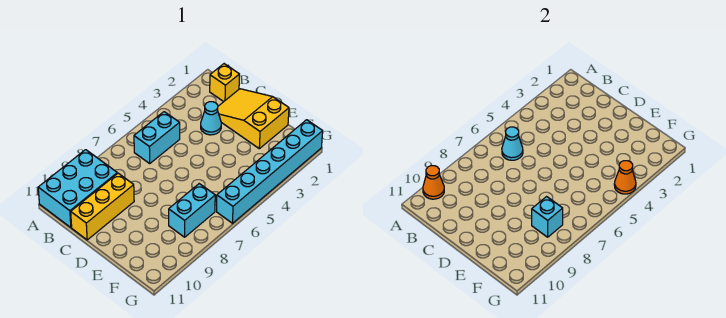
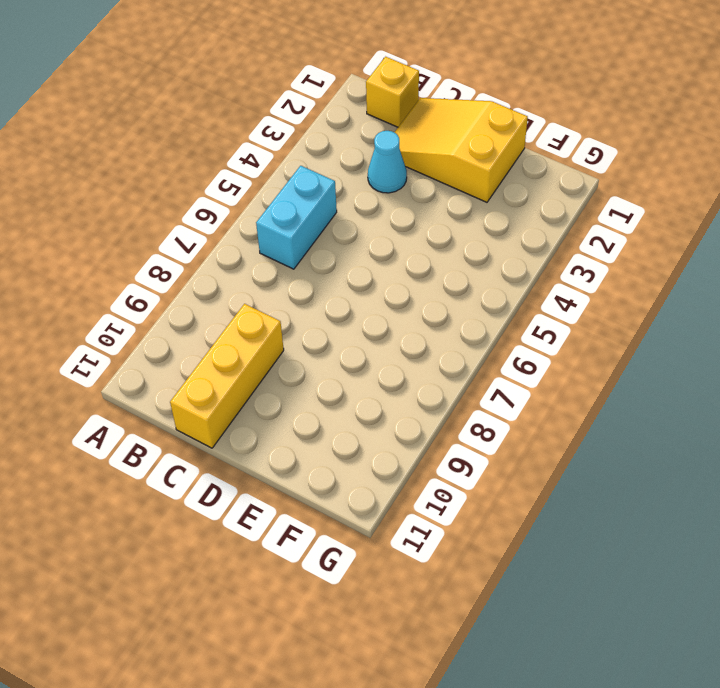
none -> cyan 2x3 brick [38,150,117,228]
none -> cyan 1x2 brick [169,184,215,237]
none -> cyan 1x6 brick [217,120,323,223]

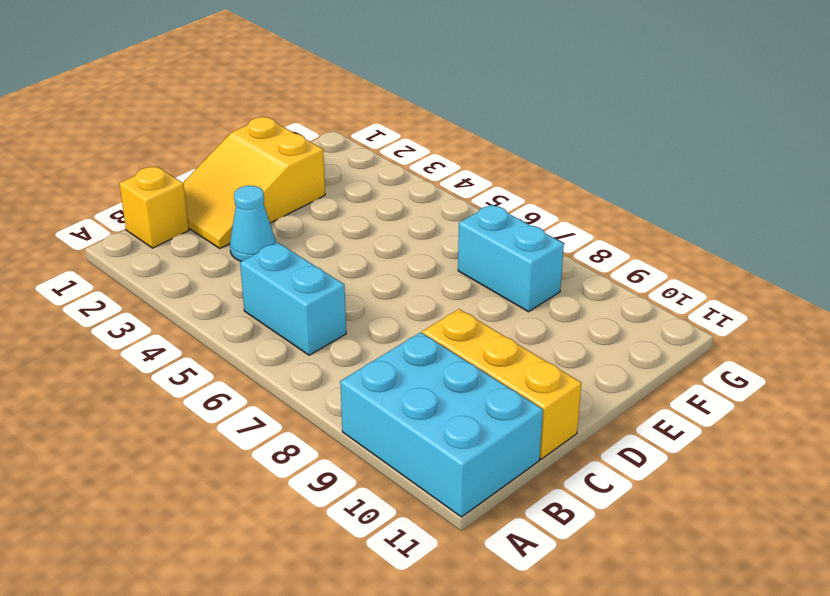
none -> cyan 1x6 brick [217,120,323,223]
none -> orange 1x1 cone [423,166,444,199]
none -> cyan 1x1 cone [502,127,523,160]

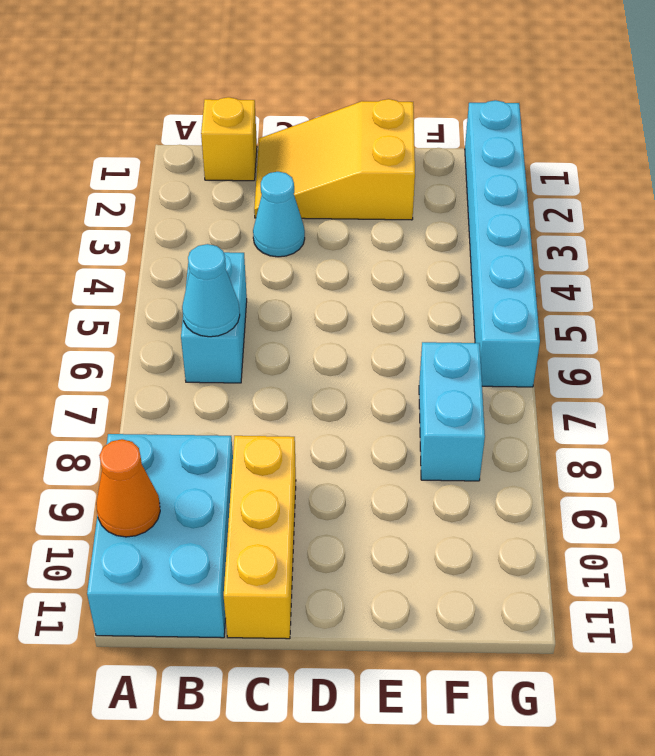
none -> cyan 1x1 brick [532,197,563,237]
none -> orange 1x1 cone [614,161,636,194]

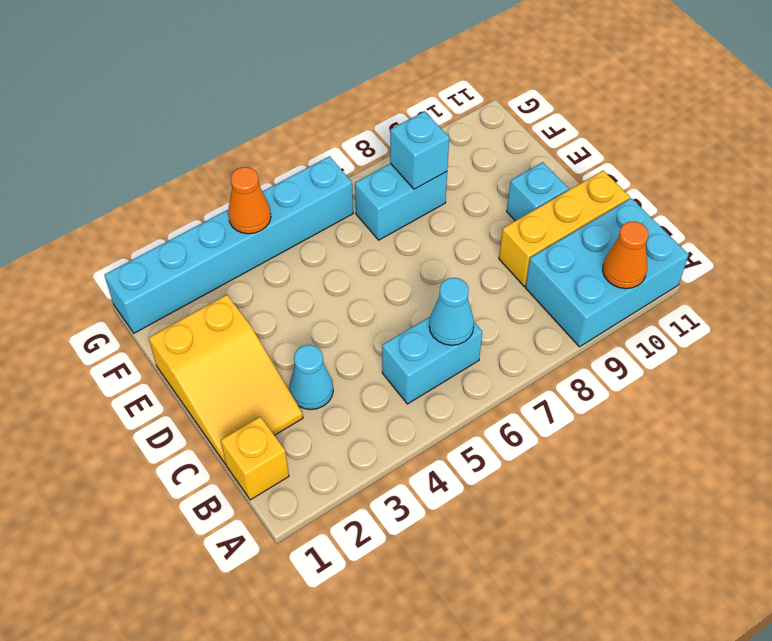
cyan 1x1 brick [507,162,568,221] -> none

